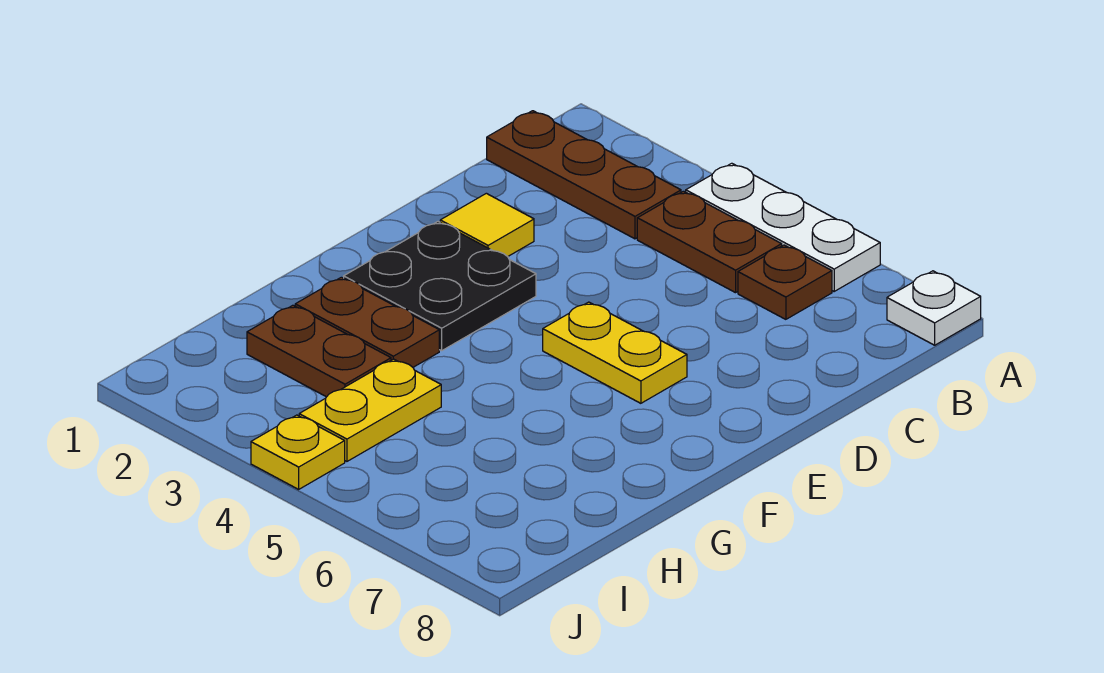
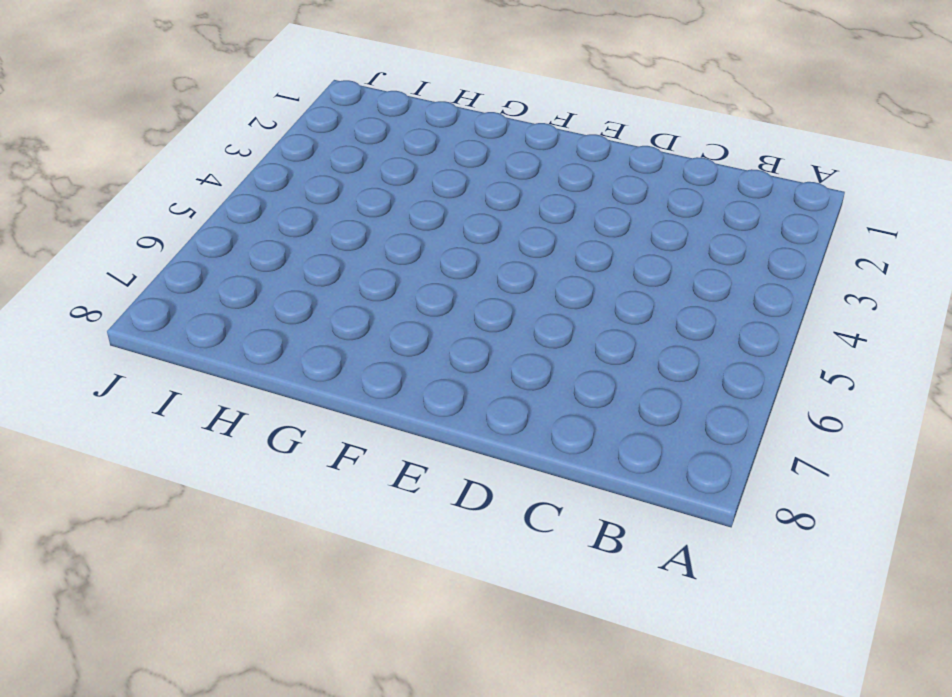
none -> white 1x3 plate [686,163,880,291]
none -> white 1x1 plate [887,271,981,345]
none -> brown 1x3 plate [487,111,681,239]

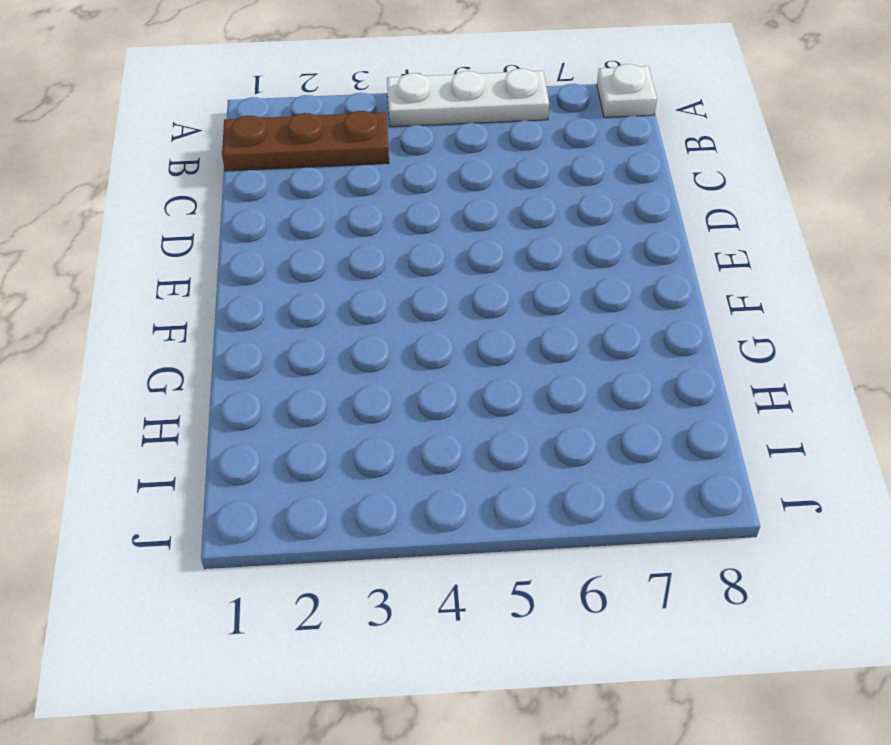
none -> brown 1x2 plate [637,191,782,293]
none -> brown 1x1 plate [738,245,832,319]
none -> yellow 1x1 tile [440,193,534,257]

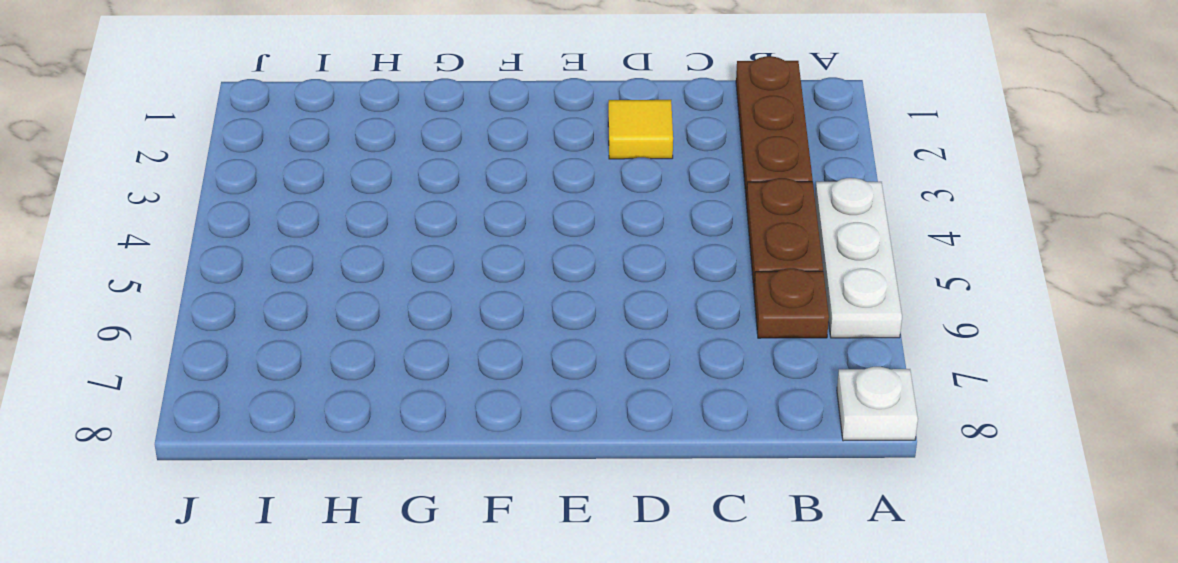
none -> black 2x2 plate [344,222,536,351]
none -> yellow 1x2 plate [543,302,687,403]
none -> brown 1x2 plate [295,277,439,367]

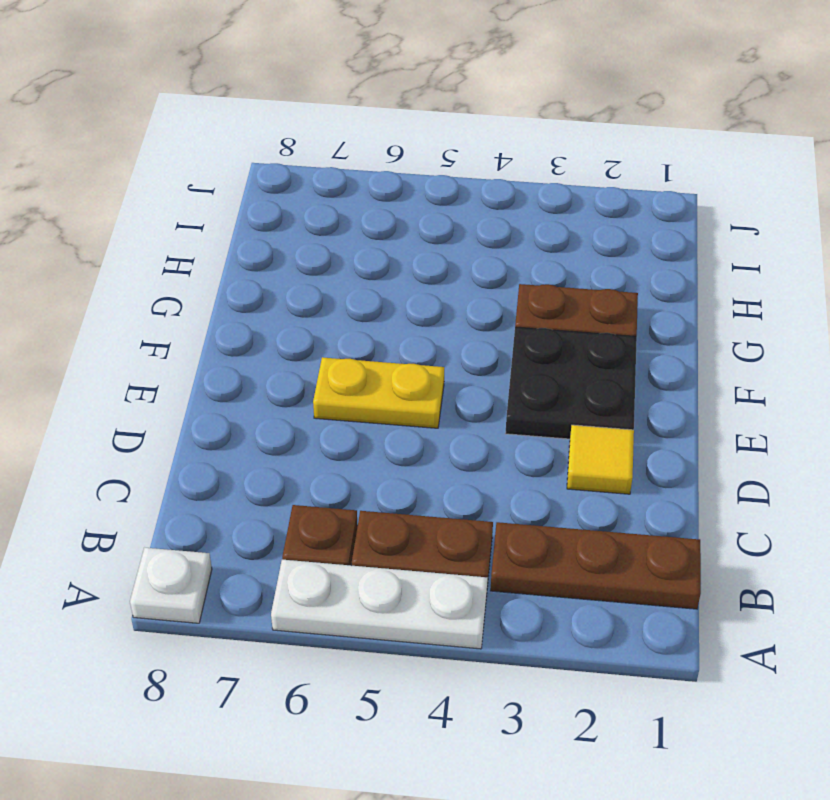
none -> brown 1x2 plate [247,305,391,397]
none -> yellow 1x2 plate [299,359,441,461]
none -> yellow 1x1 plate [251,415,345,489]

